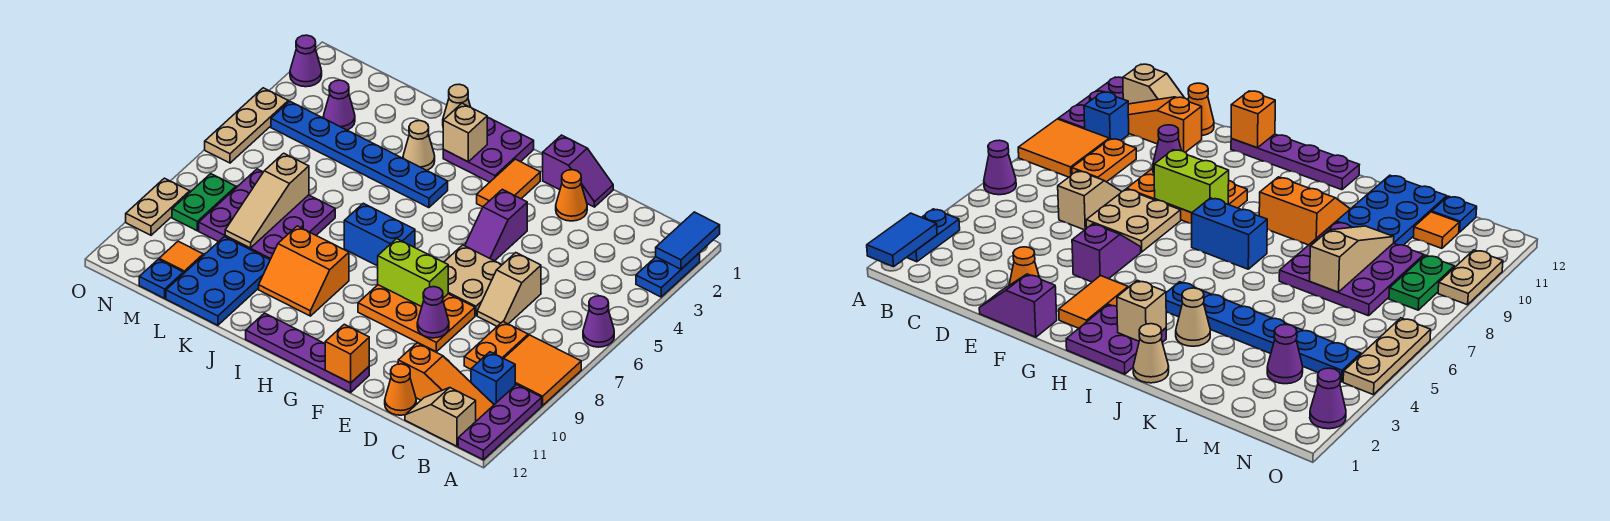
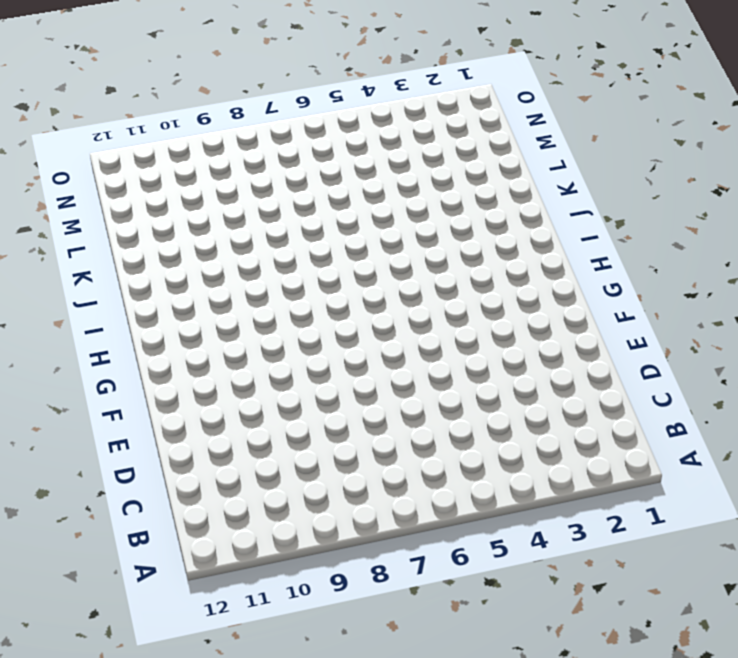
none -> blue 1x2 plate [636,253,700,297]
none -> purple 1x1 cone [583,296,614,347]
none -> orange 2x2 tile [504,335,581,405]
none -> purple 1x3 plate [458,385,542,460]

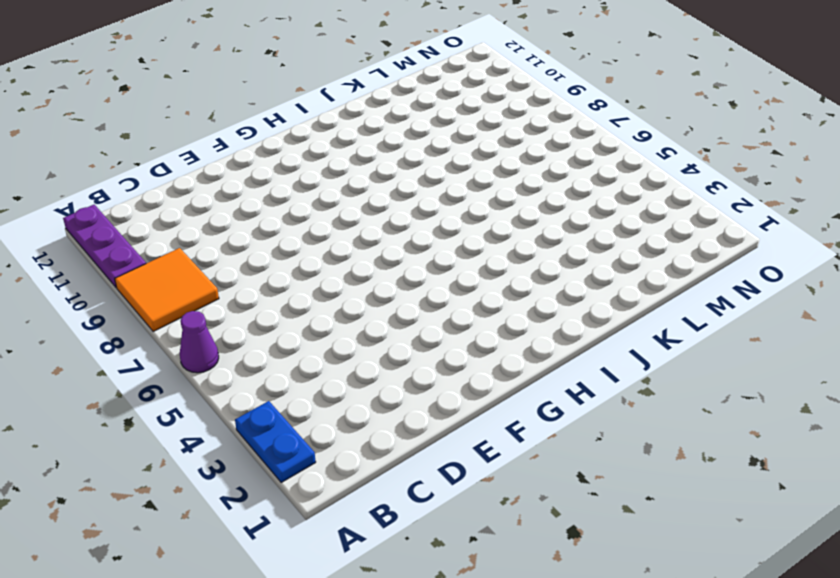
none -> blue 1x1 brick [471,352,515,405]
none -> orange 1x3 slope [398,343,494,421]
none -> tan 1x2 slope [405,388,476,446]
none -> orange 1x2 plate [464,322,528,369]

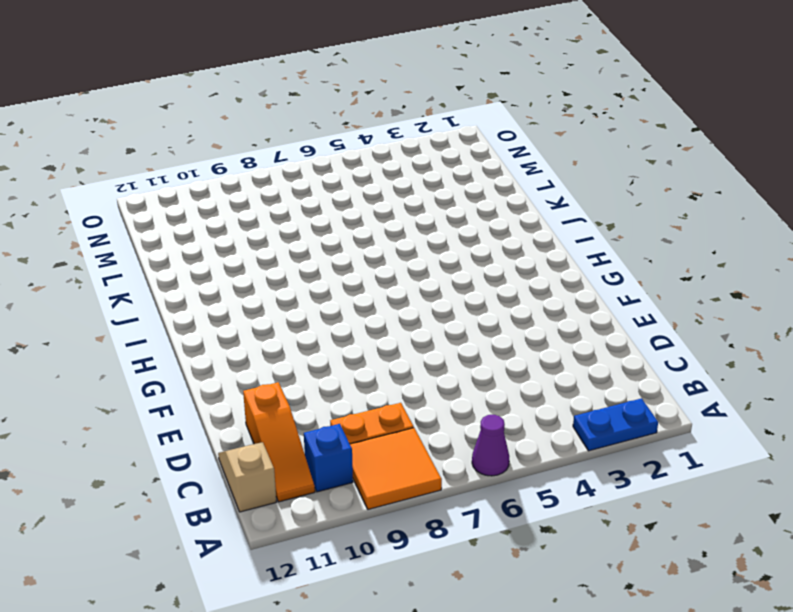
none -> purple 1x3 plate [458,385,542,460]
none -> tan 1x2 slope [477,253,541,326]
none -> orange 1x1 cone [385,364,416,415]
none -> purple 1x2 slope [543,135,613,207]

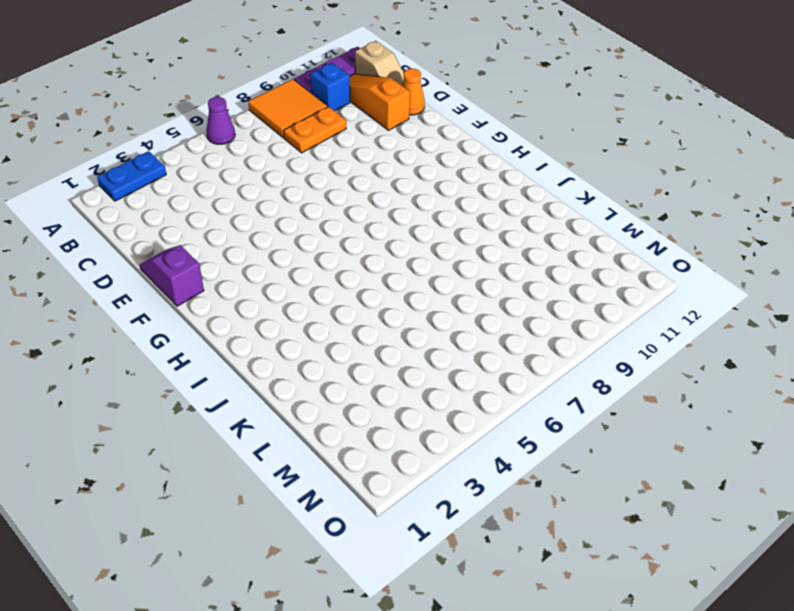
none -> tan 1x2 slope [477,253,541,326]
none -> orange 1x1 cone [556,170,587,221]
none -> tan 2x2 plate [444,245,501,316]
none -> orange 2x3 plate [358,285,475,352]

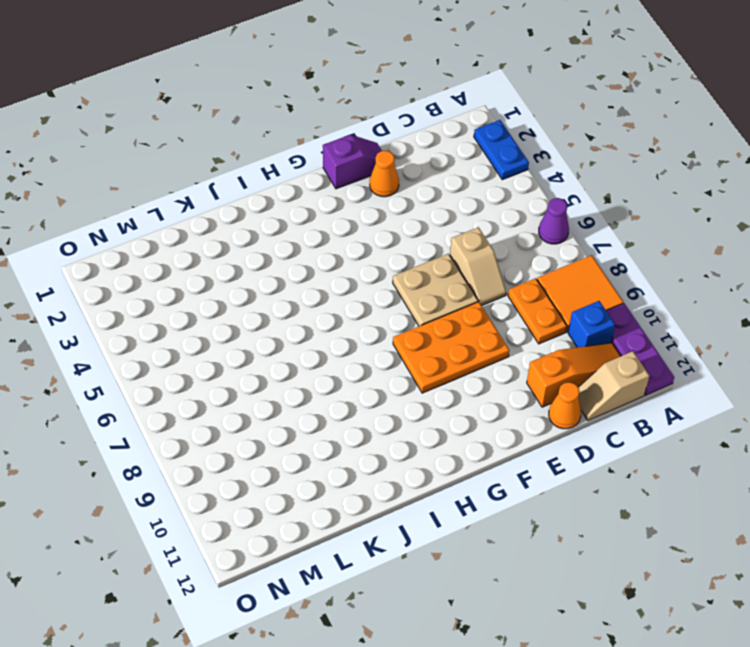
none -> purple 1x2 slope [465,189,527,261]
none -> purple 1x4 plate [246,313,369,393]
none -> orange 1x2 tile [477,159,540,207]
none -> purple 2x2 plate [443,117,534,182]

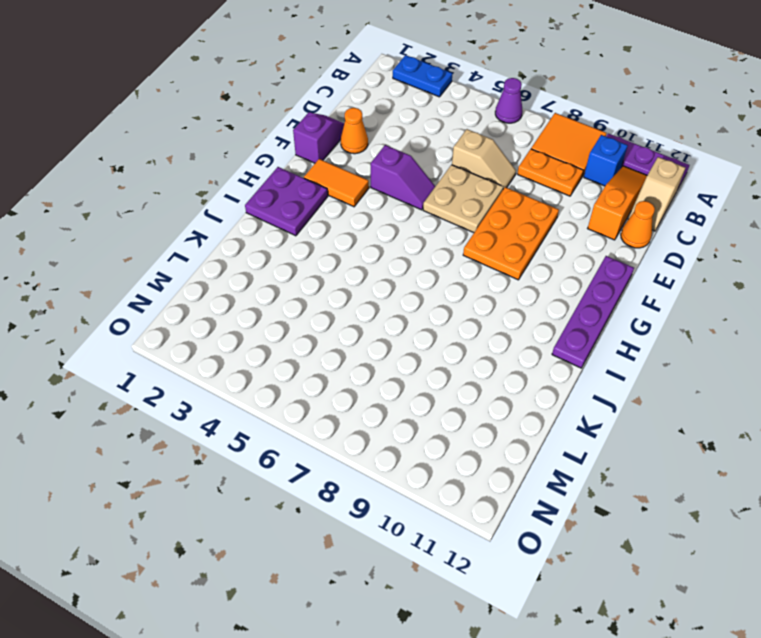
none -> blue 1x2 brick [344,203,415,266]
none -> blue 1x6 plate [271,101,448,208]
none -> orange 2x2 slope [259,226,349,316]
none -> tan 1x1 cone [443,84,470,120]

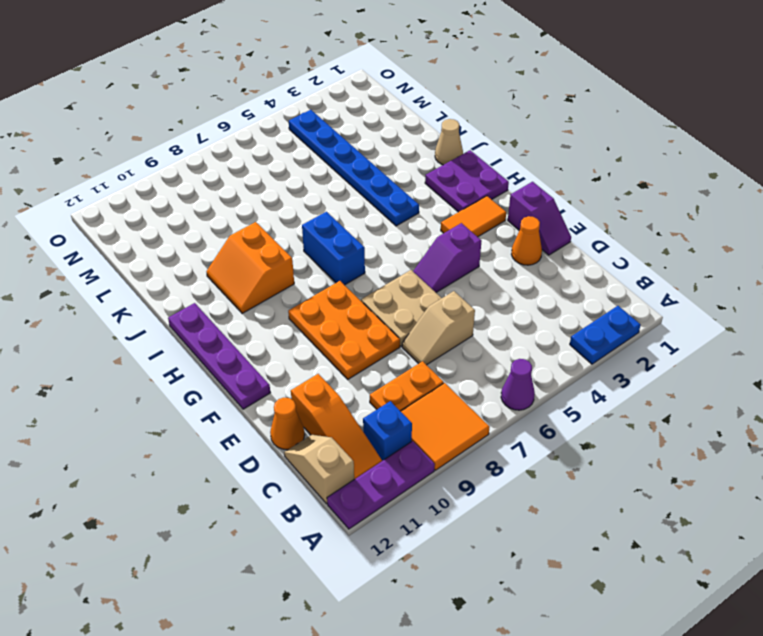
none -> tan 1x1 cone [403,121,435,170]
none -> purple 3x3 plate [199,169,335,259]
none -> blue 2x3 plate [166,237,270,325]
none -> purple 1x1 cone [323,80,355,130]

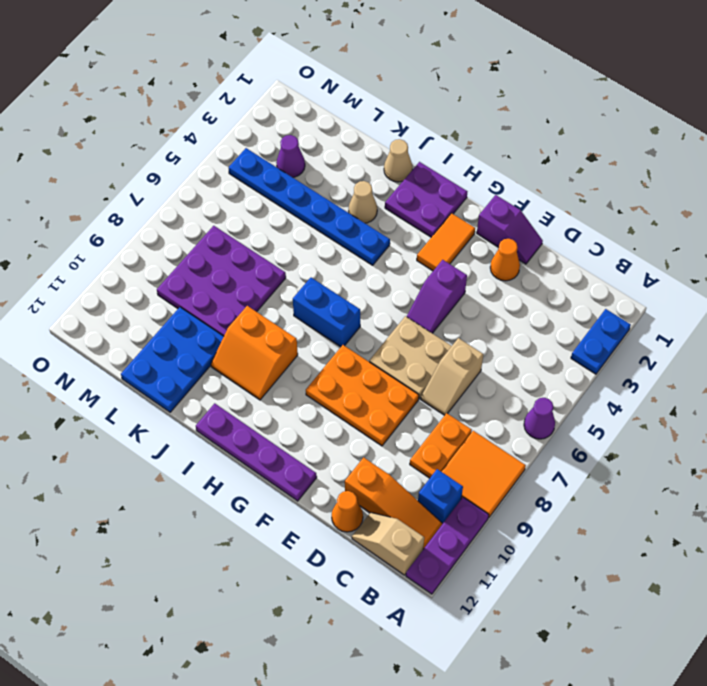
none -> orange 1x1 tile [159,241,203,273]
none -> blue 1x1 plate [139,259,184,298]
none -> green 1x2 plate [172,174,236,231]
none -> purple 1x1 cone [290,35,322,87]

